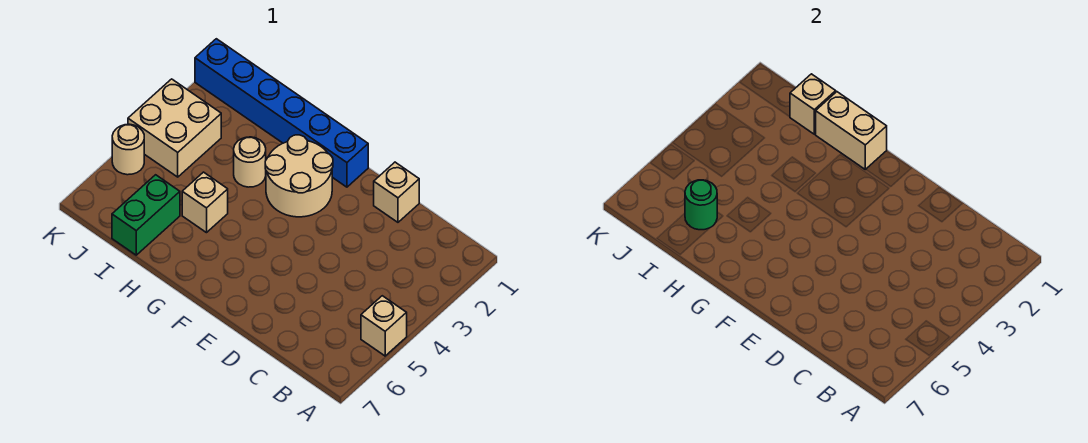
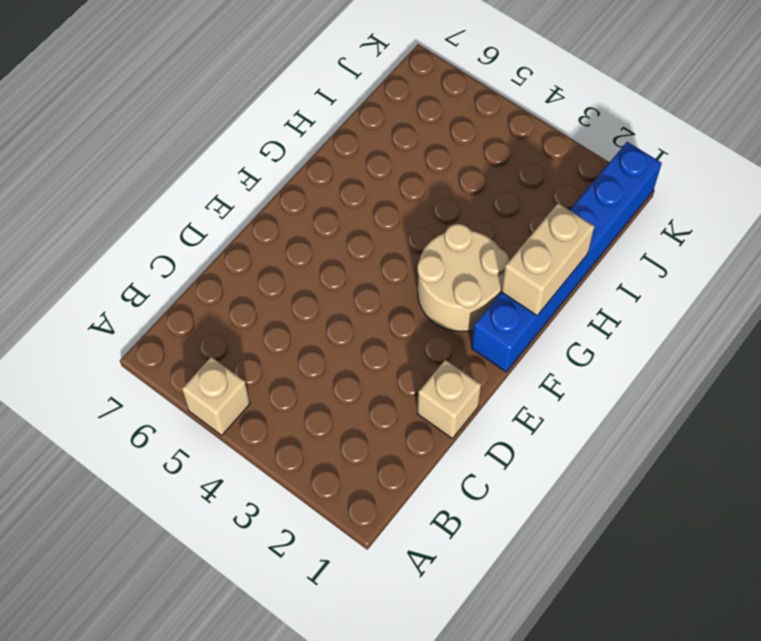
none -> tan 1x1 round brick [234,137,266,187]
none -> tan 1x1 brick [182,172,228,233]
none -> green 1x2 brick [112,175,180,255]

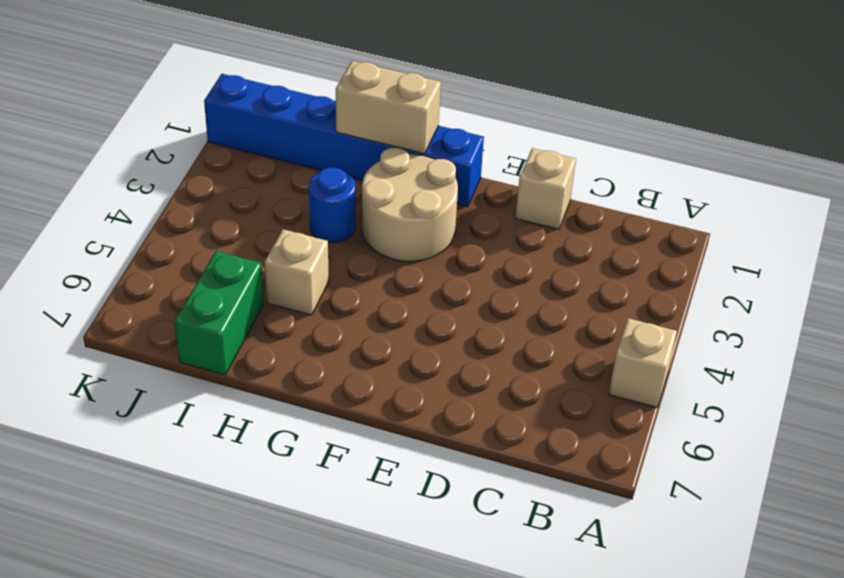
blue 1x1 round brick [309,167,356,243] -> tan 1x1 round brick [234,137,266,187]
none -> tan 2x2 brick [128,79,221,177]
none -> tan 1x1 round brick [112,124,144,175]
none -> tan 1x1 brick [790,74,836,134]

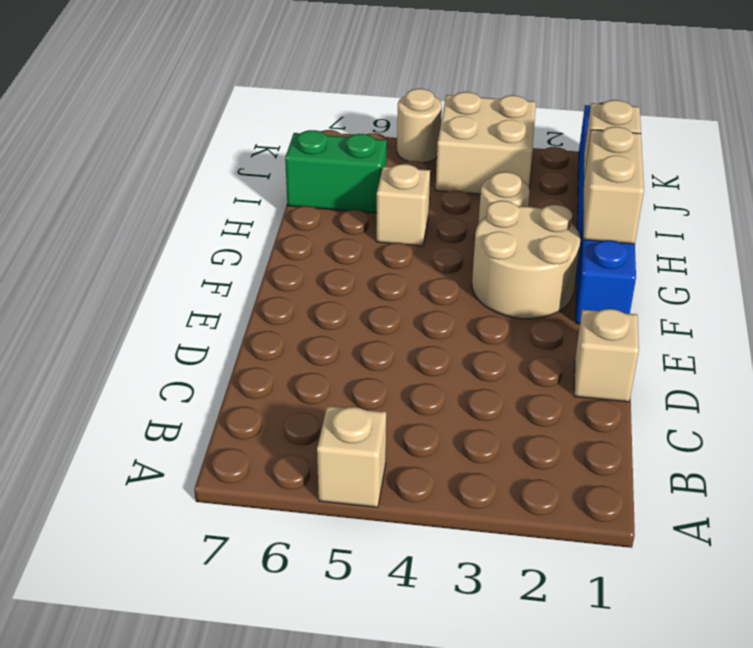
none -> green 1x1 round brick [685,180,717,230]

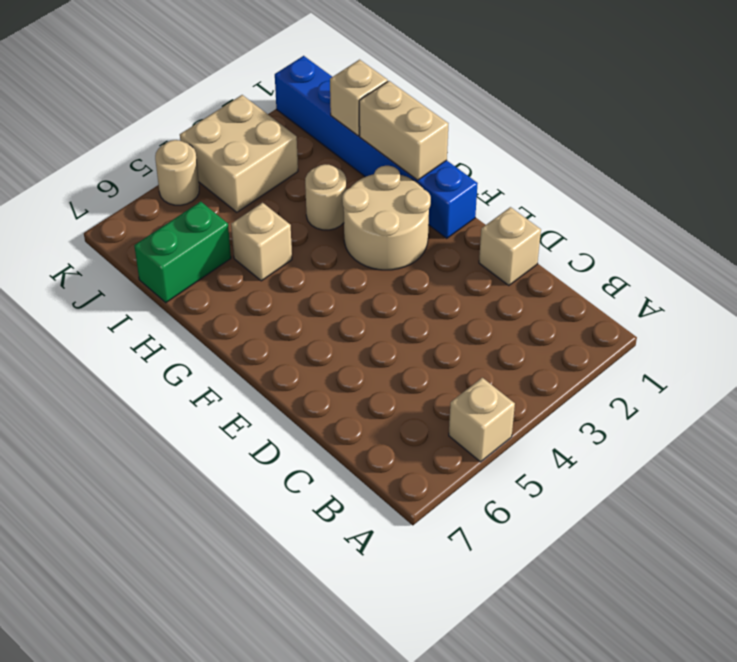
none -> green 1x1 round brick [685,180,717,230]

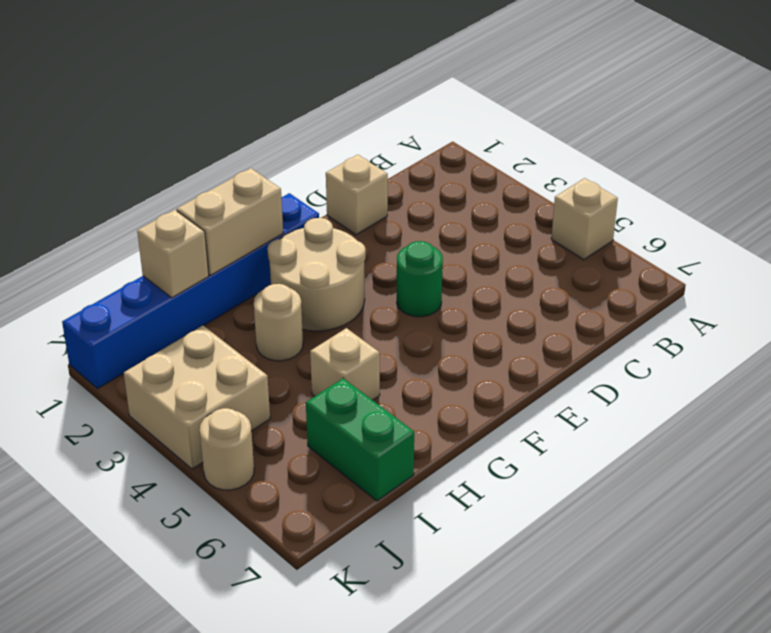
green 1x1 round brick [397,241,443,317] -> green 1x1 round brick moved to [685,180,717,230]

